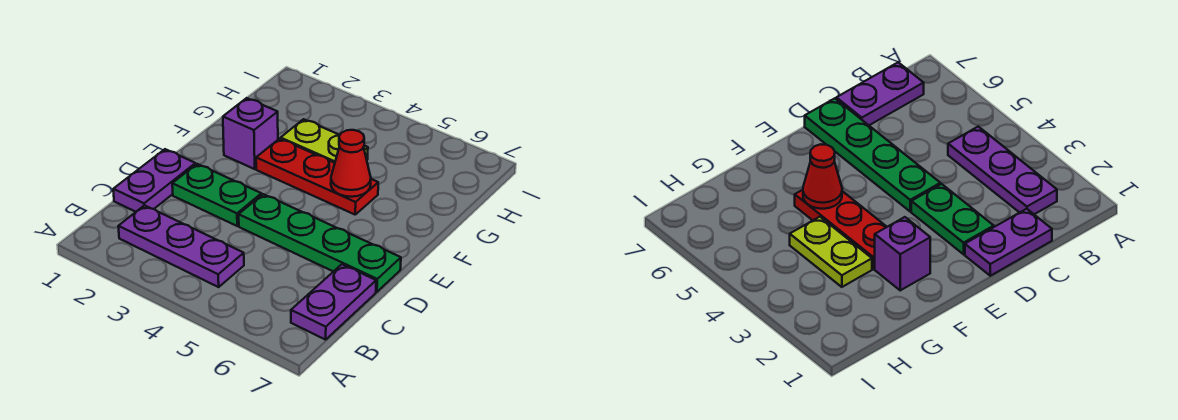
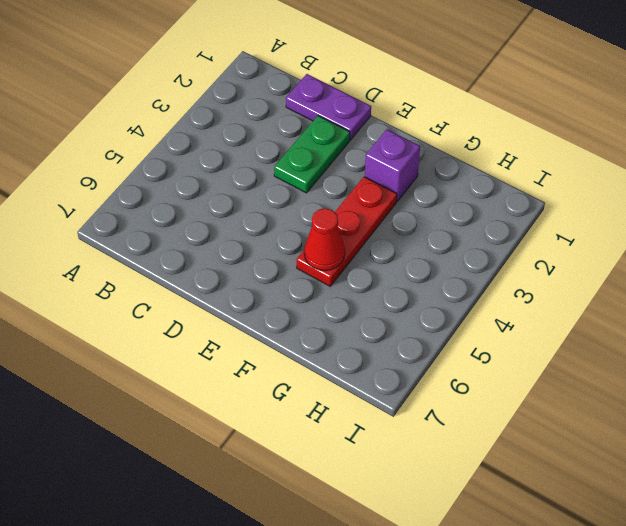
none -> purple 1x3 plate [118,205,244,287]
none -> purple 1x2 plate [291,264,376,340]

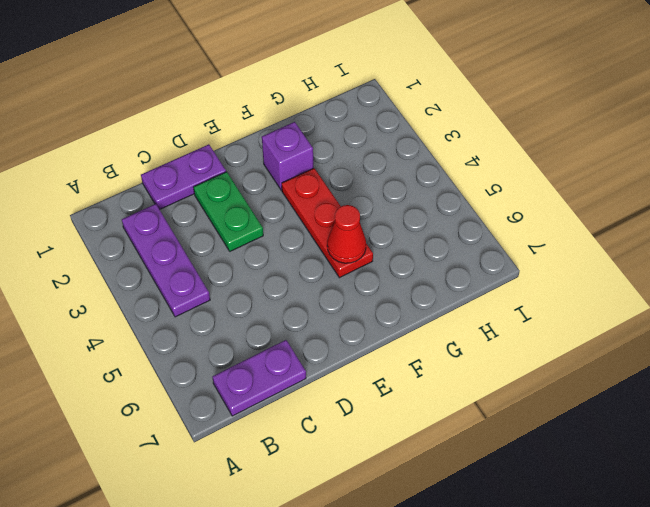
none -> green 1x4 plate [239,194,401,292]
none -> lime 1x2 plate [281,119,368,163]

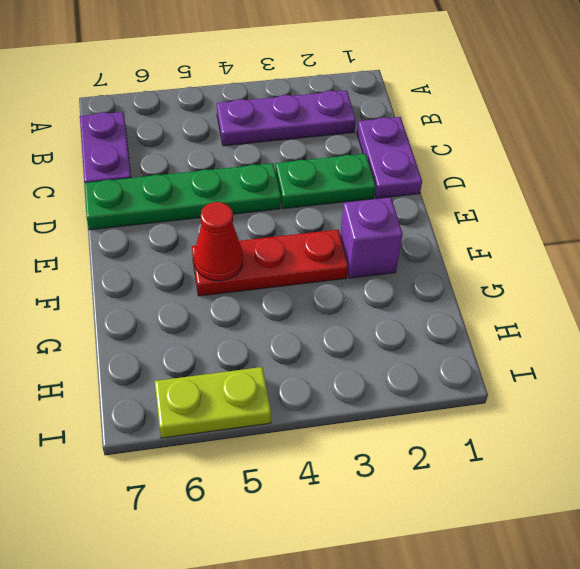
lime 1x2 plate [155,367,271,438] -> lime 1x2 plate moved to [281,119,368,163]

